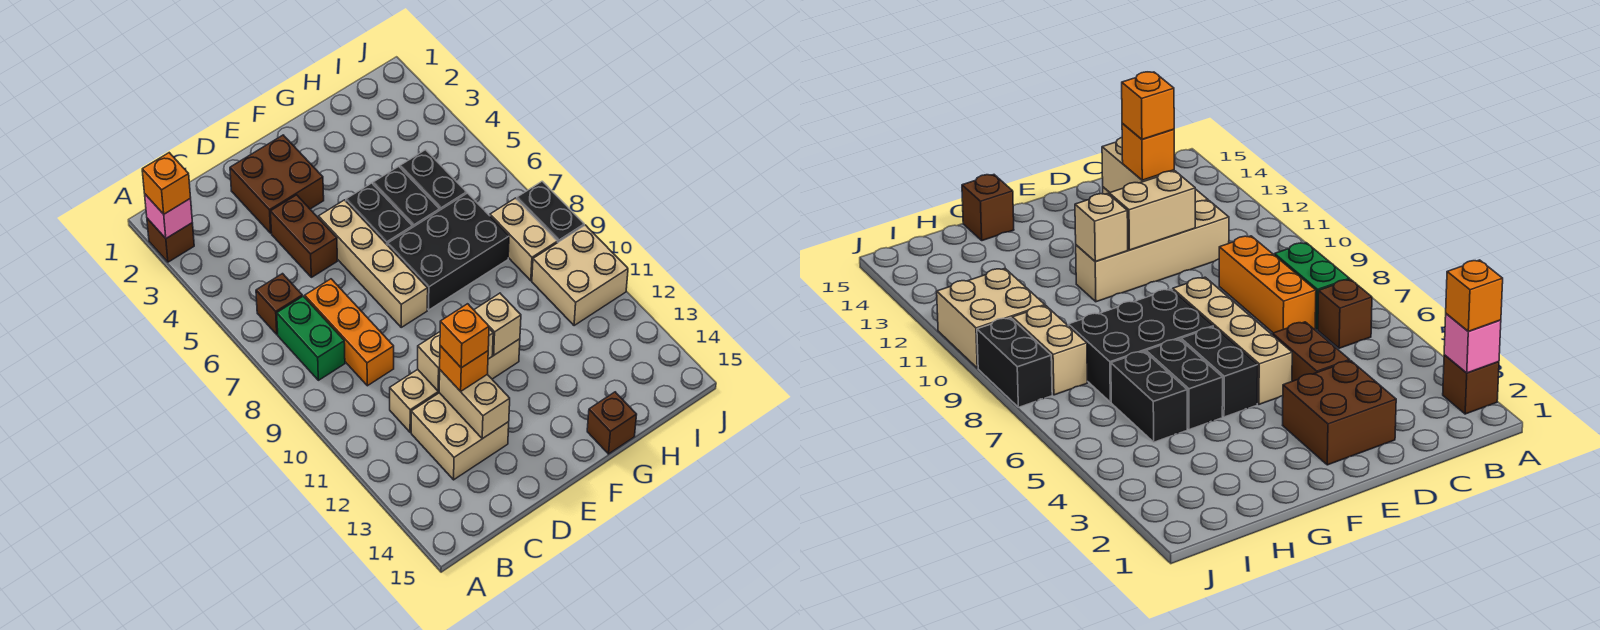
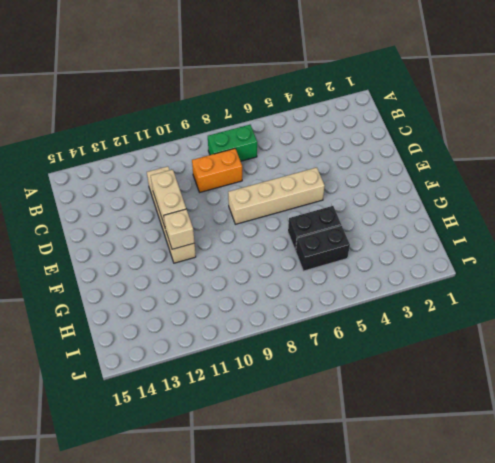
orange 1x2 brick [192,149,242,192] -> orange 1x3 brick [305,279,394,386]
none -> brown 1x1 brick [147,218,194,262]
none -> brown 1x1 brick [256,274,302,334]
none -> tan 2x2 brick [411,393,509,480]

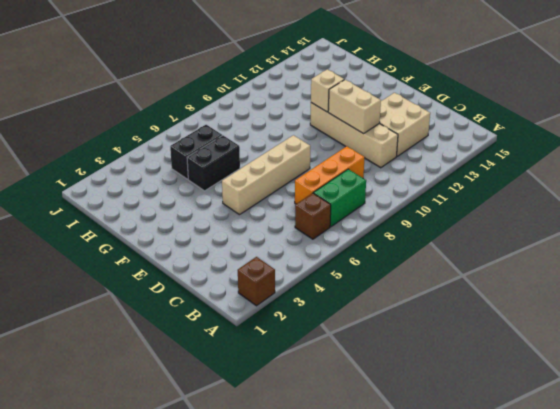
none -> brown 2x2 brick [230,135,324,233]
none -> brown 1x2 brick [271,195,337,277]
none -> black 1x2 brick [346,183,412,245]

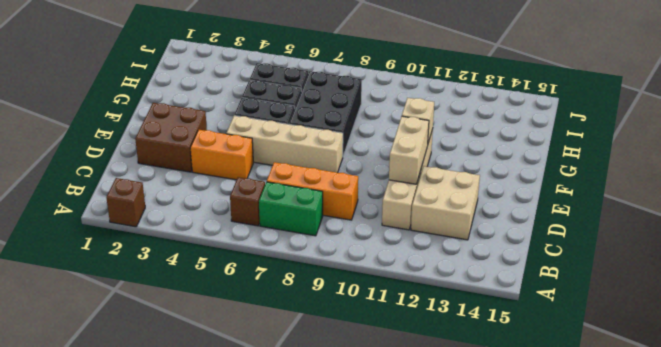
orange 1x2 brick [190,130,253,180] -> brown 1x2 brick [271,195,337,277]
none -> brown 1x1 brick [587,392,637,454]
none -> tan 1x2 brick [490,198,558,281]
none -> tan 2x2 brick [532,225,628,326]

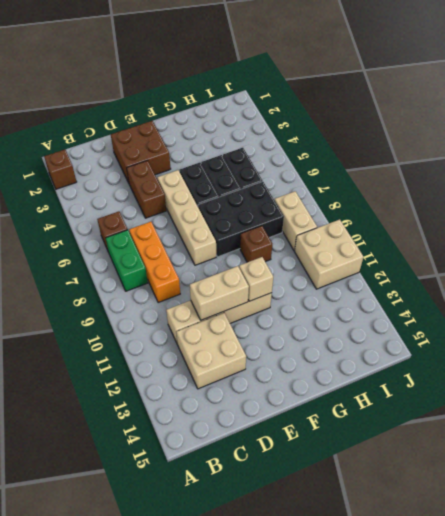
brown 1x1 brick [240,226,272,262] -> brown 1x1 brick moved to [587,392,637,454]
none -> black 1x2 brick [517,181,584,242]
none -> pink 1x1 brick [145,194,192,238]
none -> tan 1x2 brick [439,370,510,439]

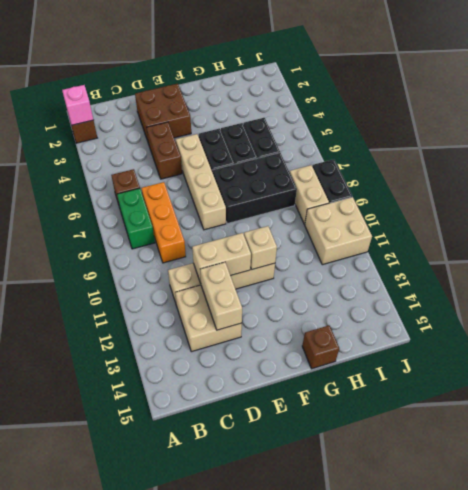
none -> orange 1x1 brick [142,153,191,214]
none -> orange 1x1 brick [440,346,488,391]
none -> orange 1x1 brick [440,304,489,368]

